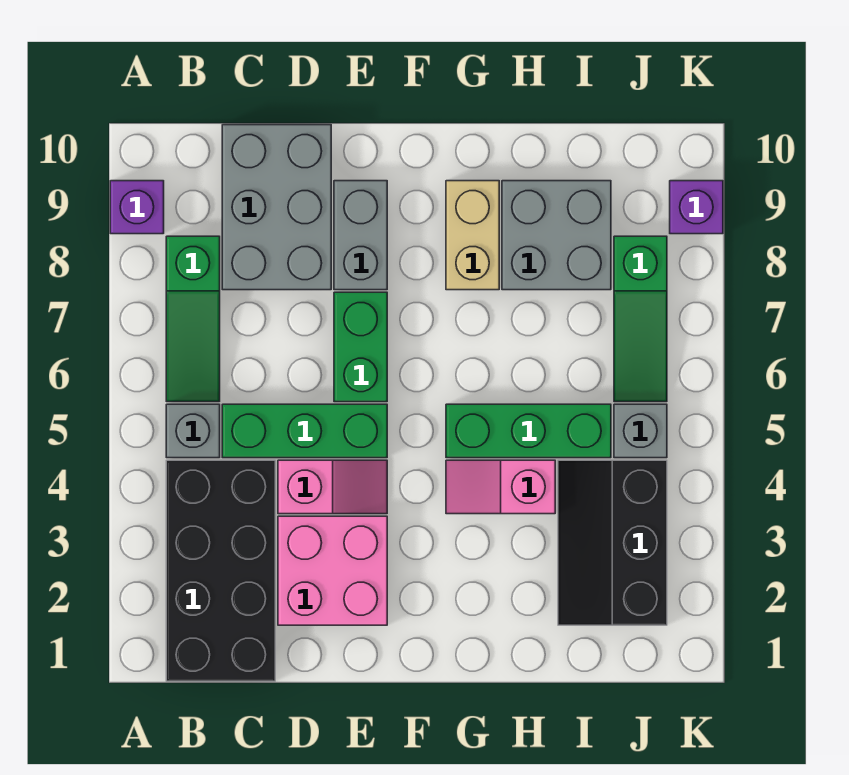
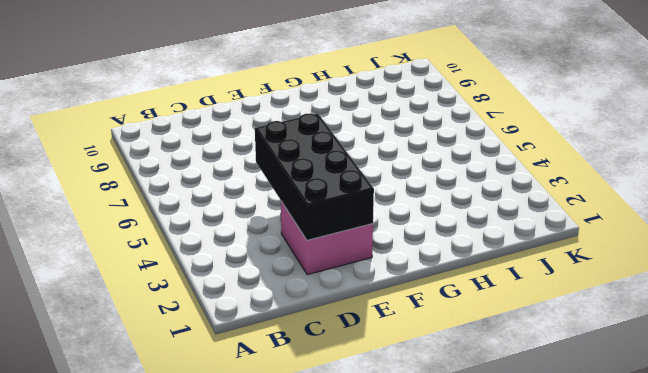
black 2x4 brick [255,113,374,240] -> black 2x4 brick moved to [166,460,275,681]
none -> purple 1x1 brick [110,181,164,234]
none -> grey 1x1 brick [166,404,220,458]
none -> green 1x3 slope [166,236,220,402]

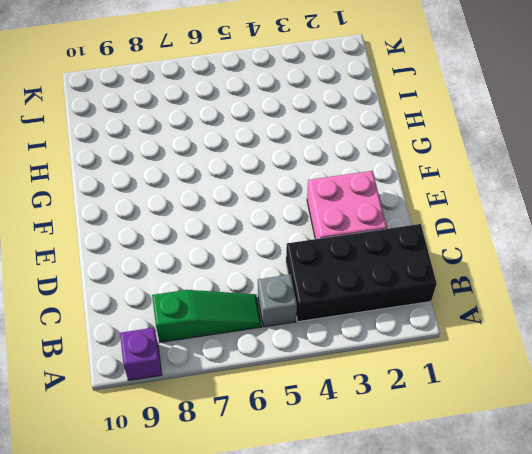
none -> green 1x3 brick [222,404,387,458]
none -> grey 2x3 brick [222,125,331,290]
none -> pink 1x2 slope [278,460,387,514]

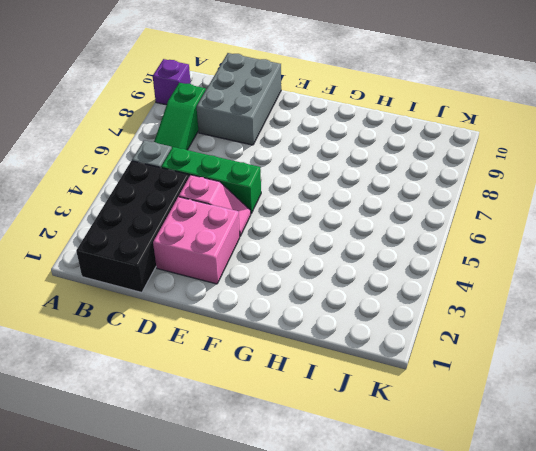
none -> green 1x2 brick [334,292,387,402]
none -> grey 1x2 brick [334,181,387,290]
none -> pink 1x2 slope [446,460,555,514]

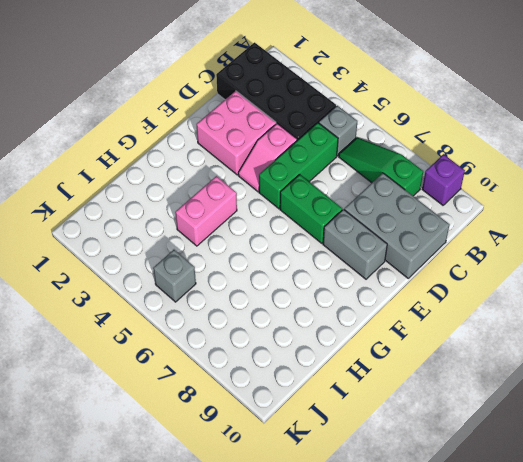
pink 1x2 brick [175,176,237,246] -> pink 1x2 slope [446,460,555,514]
none -> green 1x3 brick [446,404,611,458]
none -> tan 1x2 brick [446,181,499,290]
none -> grey 2x2 brick [502,181,611,290]

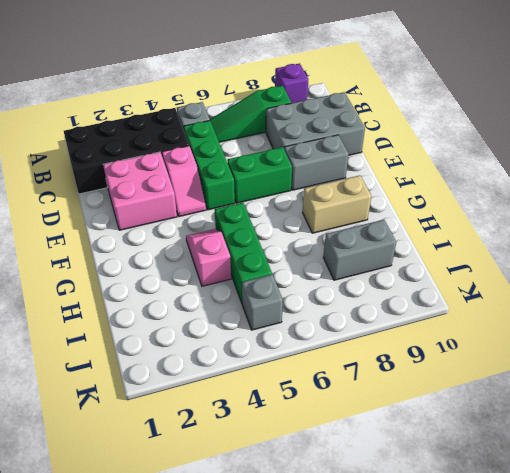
grey 1x2 brick [323,220,396,280] -> grey 2x2 brick [502,181,611,290]
none -> black 2x3 slope [558,460,667,625]
none -> green 1x3 slope [614,236,667,402]
none -> purple 1x1 brick [670,181,723,234]

